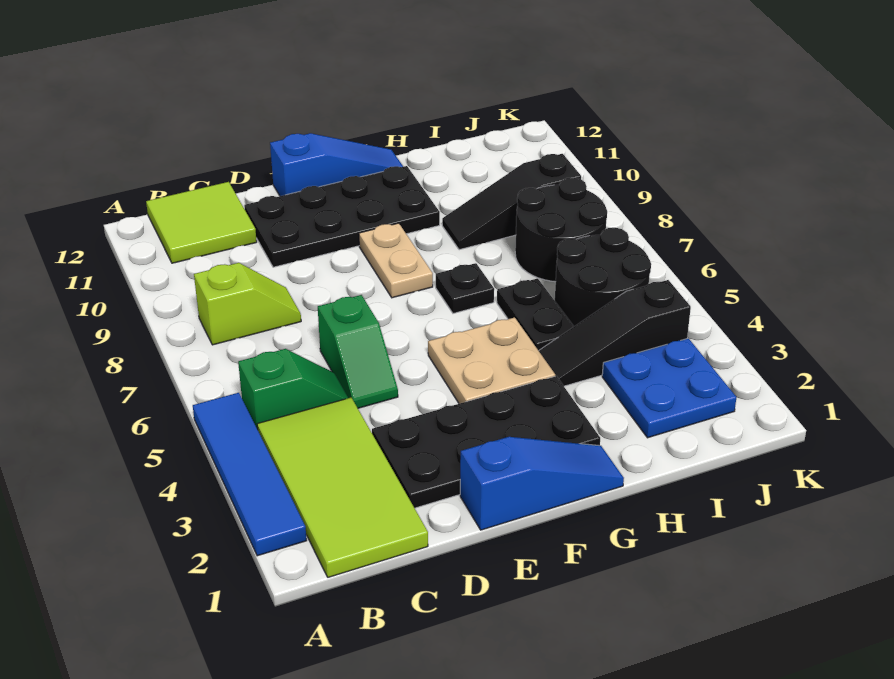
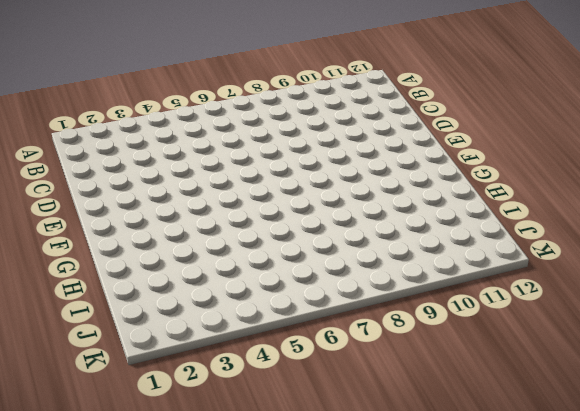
none -> blue 1x4 tile [193,393,307,556]
none -> lime 2x4 tile [257,398,428,577]
none -> green 1x2 slope [238,349,348,429]

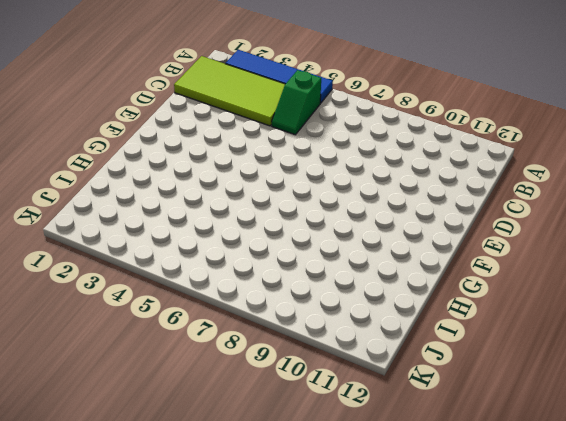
none -> lime 1x2 slope [194,263,301,345]
none -> lime 2x2 tile [146,182,257,263]
none -> black 2x4 plate [372,376,600,508]

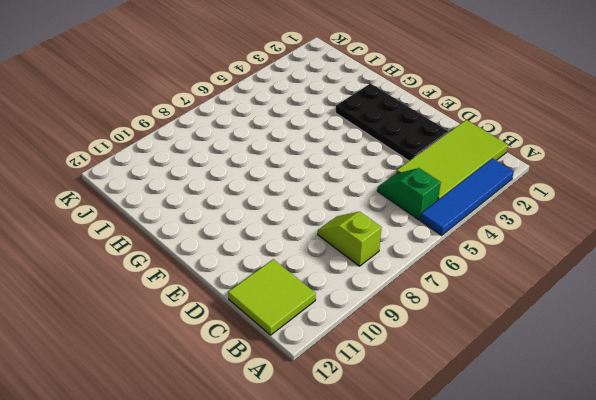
none -> green 1x2 slope [318,295,398,408]
none -> black 2x4 plate [244,166,440,267]
none -> blue 1x3 slope [460,437,624,530]

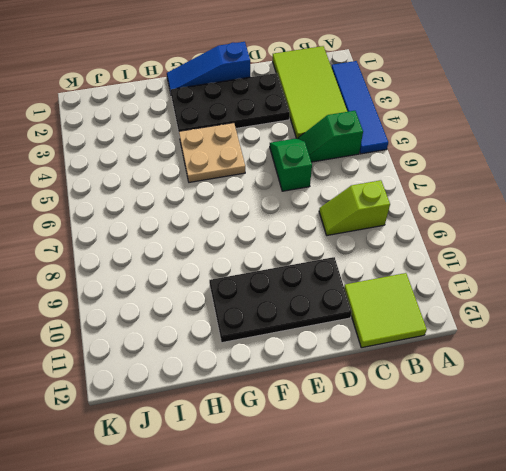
none -> blue 1x3 slope [270,133,403,196]
none -> tan 1x2 plate [359,223,433,298]
none -> black 1x1 plate [436,263,494,313]

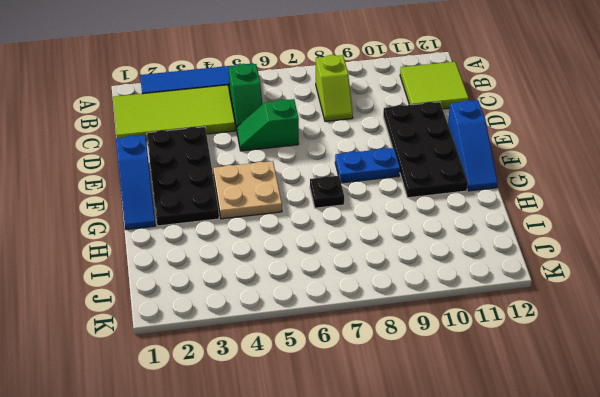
blue 1x2 plate [335,148,400,183] -> tan 1x2 plate [359,223,433,298]
none -> black 1x3 slope [539,280,691,386]
none -> black 1x2 plate [497,278,574,351]
none -> black 1x3 slope [442,154,581,250]

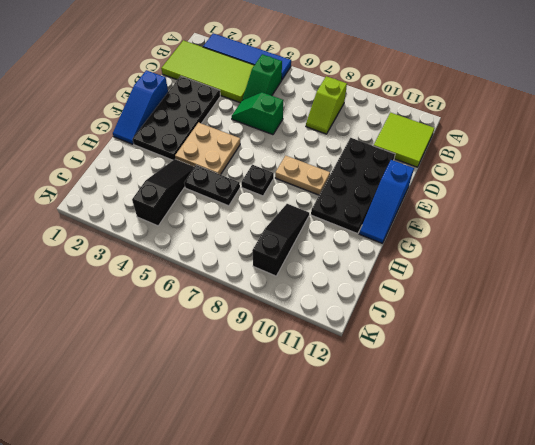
none -> blue 2x2 plate [602,338,737,438]
none -> black 2x2 round brick [555,228,651,326]
none -> black 2x2 round brick [515,178,607,282]

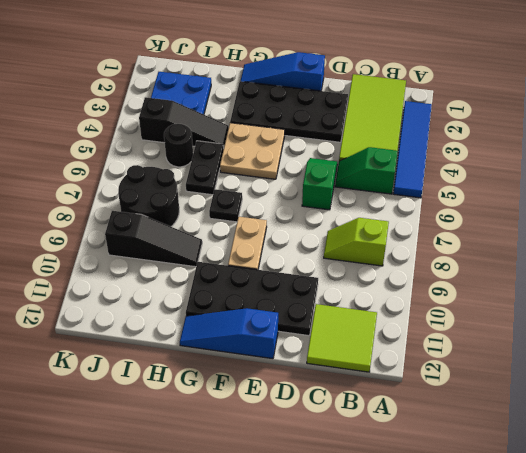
black 1x1 round brick [164,124,193,167] -> black 2x2 round brick [555,228,651,326]

